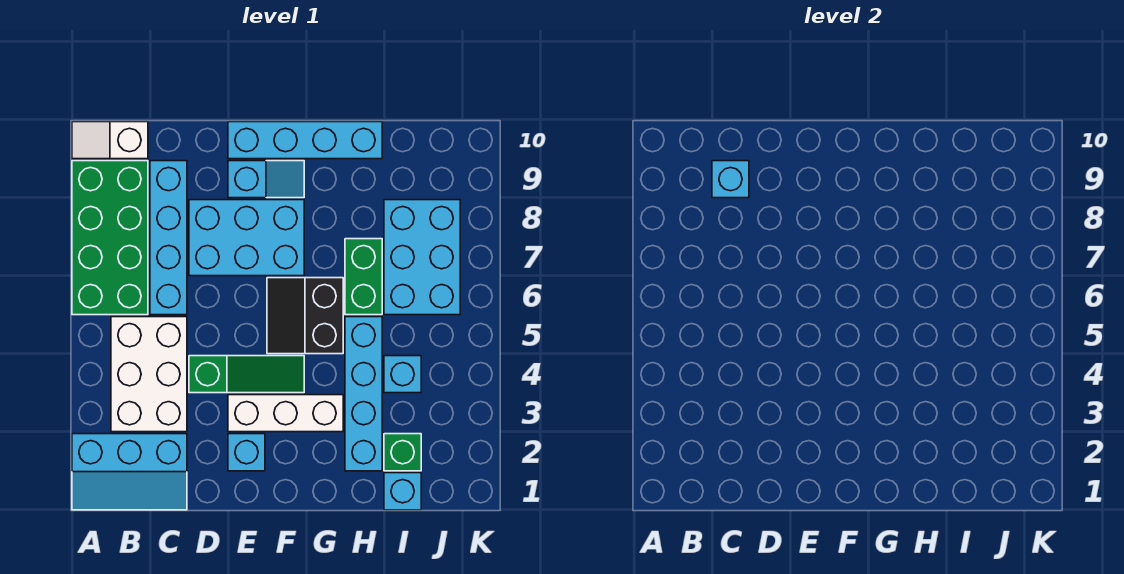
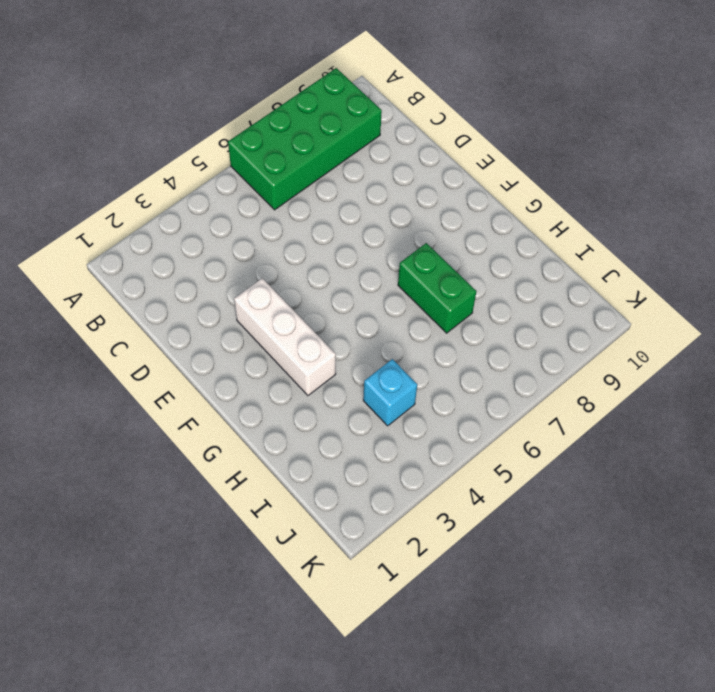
green 1x2 brick [398,243,476,333] -> green 1x2 brick turned to [345,239,382,315]
none -> cyan 2x3 slope [72,434,187,510]
none -> white 1x2 slope [72,122,148,159]
none -> white 2x3 brick [111,317,187,432]

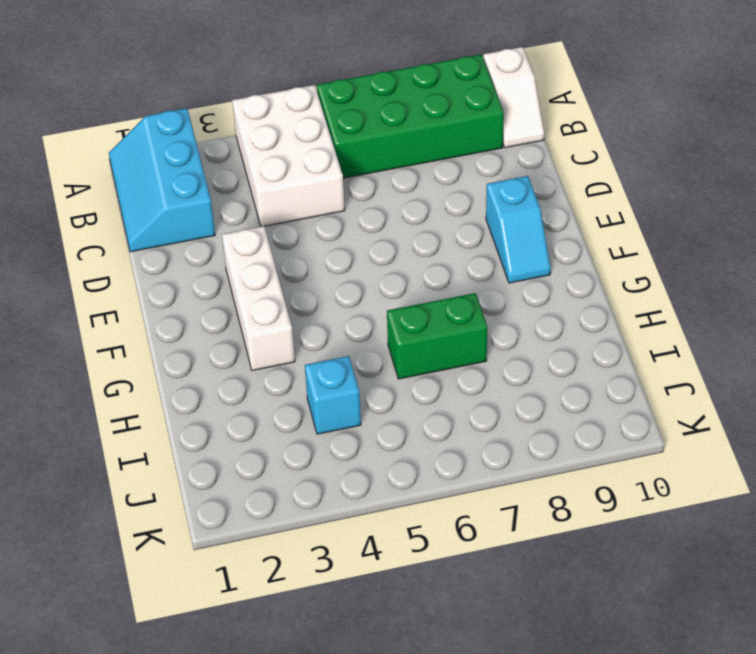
white 2x3 brick [232,85,345,227] -> white 2x3 brick turned to [111,317,187,432]
white 1x2 slope [484,47,544,148] -> white 1x2 slope turned to [72,122,148,159]
none -> cyan 1x4 brick [150,161,187,315]
none -> green 1x3 slope [189,356,304,393]
none -> cyan 2x3 brick [189,200,304,276]

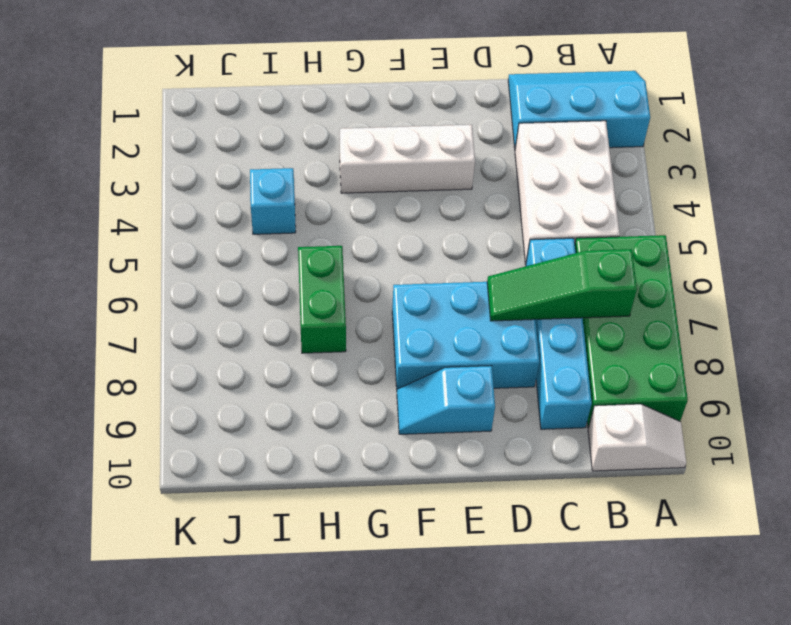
green 1x3 slope [487,249,637,321] -> green 1x3 slope moved to [189,356,304,393]
none -> cyan 1x1 brick [228,434,265,471]
none -> cyan 1x4 brick [228,122,382,159]
none -> black 2x2 slope [267,278,343,354]

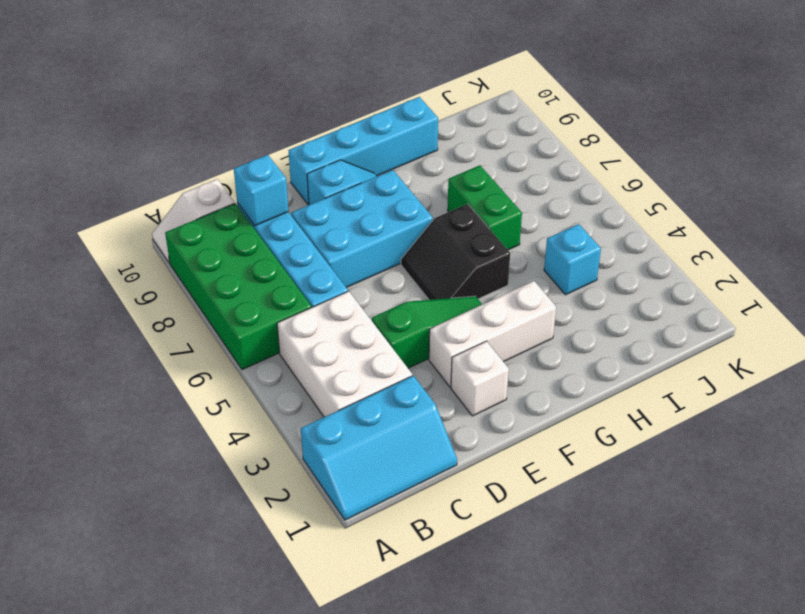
white 1x1 brick [451,341,509,416] -> cyan 1x1 brick [228,434,265,471]
none -> cyan 1x4 brick [345,317,382,471]
none -> cyan 1x1 brick [384,473,421,510]
none -> green 1x1 brick [384,434,421,471]

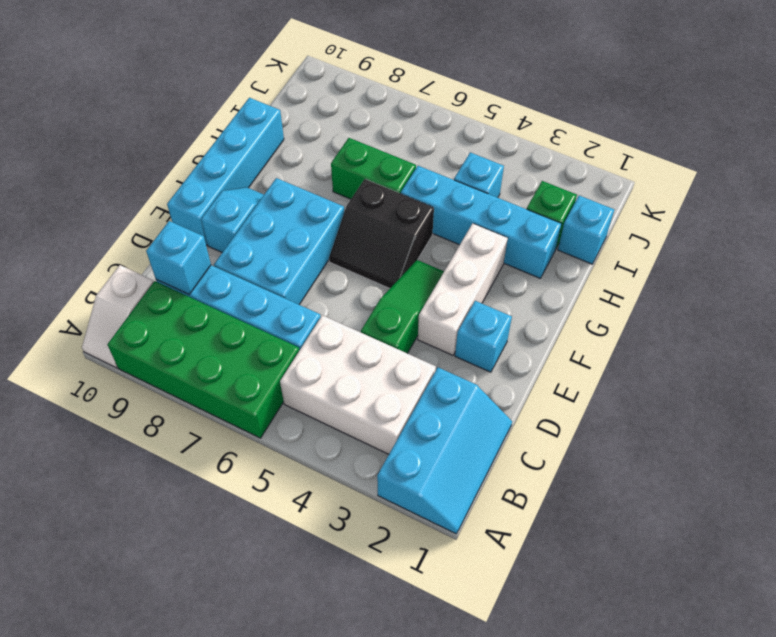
none -> cyan 2x3 brick [384,200,460,315]

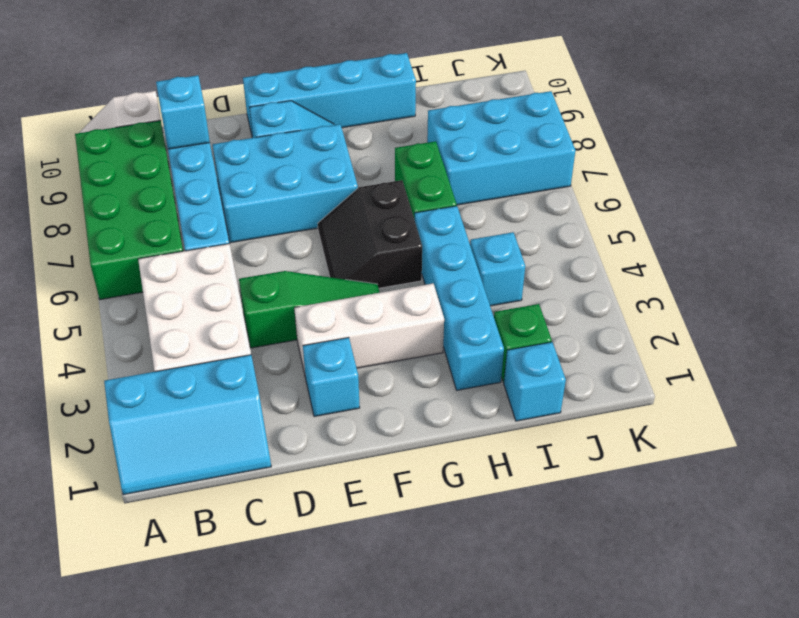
cyan 2x3 brick [427,91,576,205] -> cyan 2x3 brick turned to [384,200,460,315]

